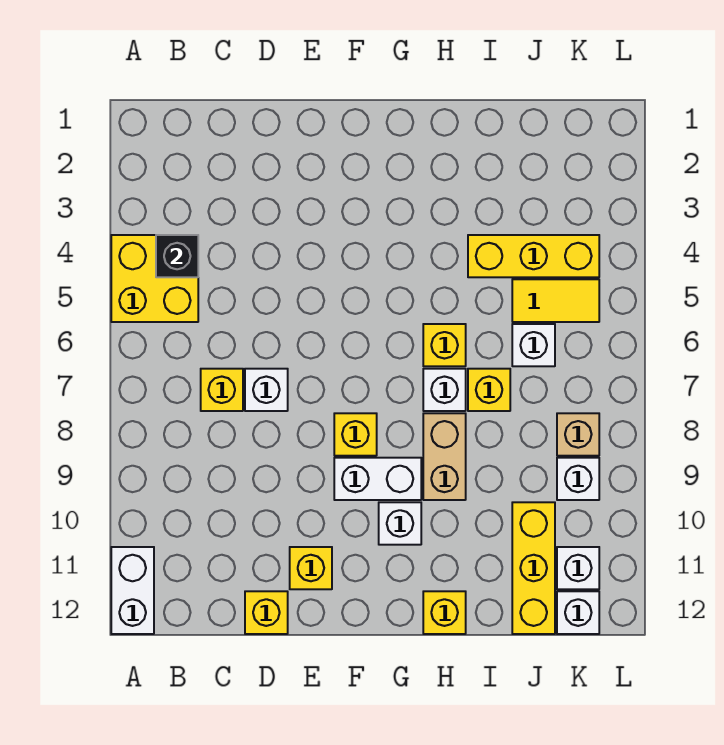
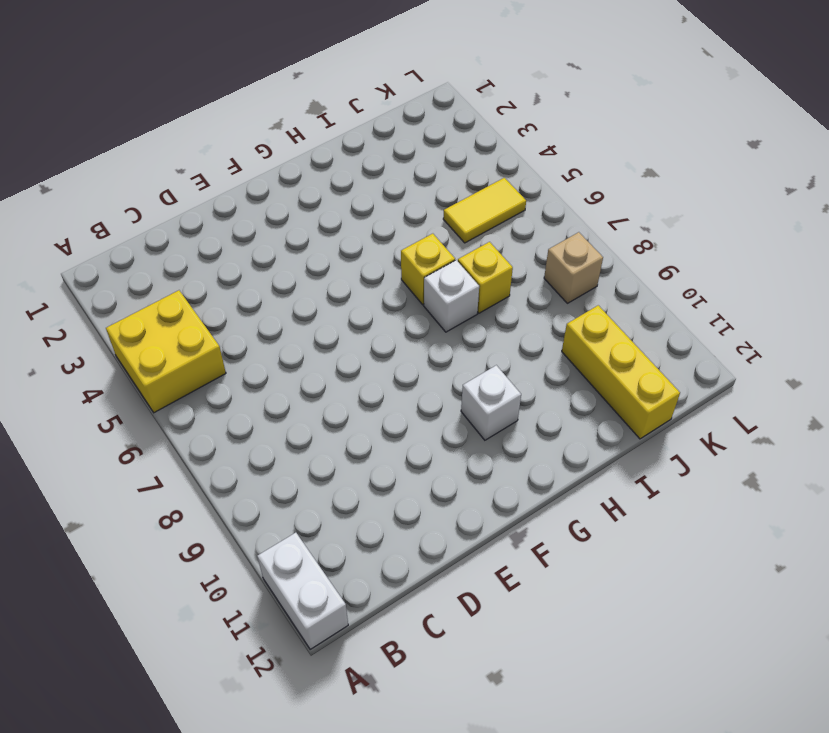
none -> yellow 1x1 brick [201,369,243,411]
none -> white 1x1 brick [245,369,288,411]
none -> yellow 1x1 brick [245,591,288,634]

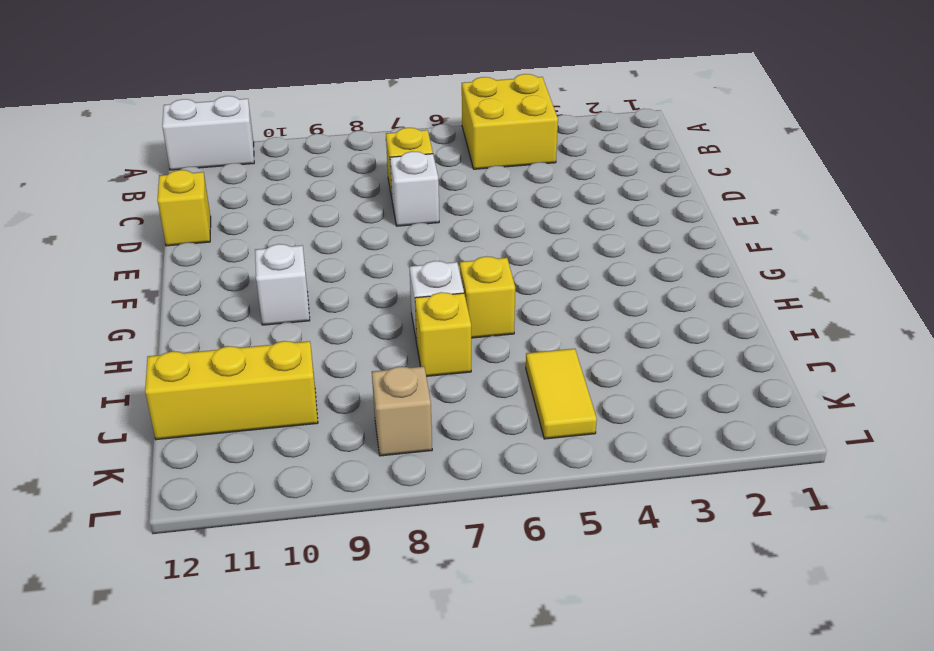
none -> yellow 1x1 brick [290,547,332,589]
none -> yellow 1x1 brick [334,413,377,456]
none -> white 1x2 brick [334,458,421,500]

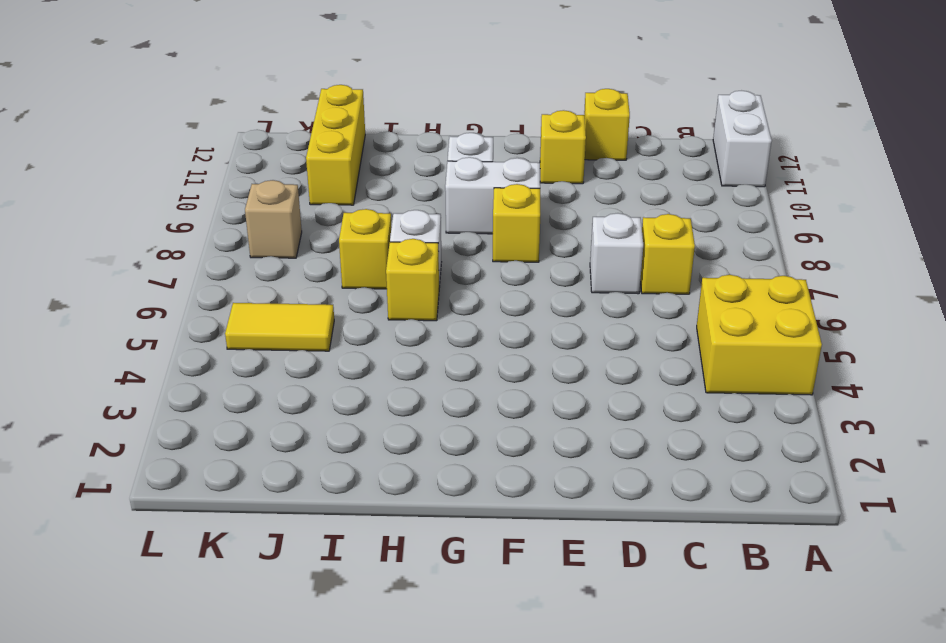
none -> tan 1x2 brick [423,413,466,500]
none -> yellow 1x1 brick [423,591,466,634]
none -> yellow 1x3 brick [468,235,599,277]

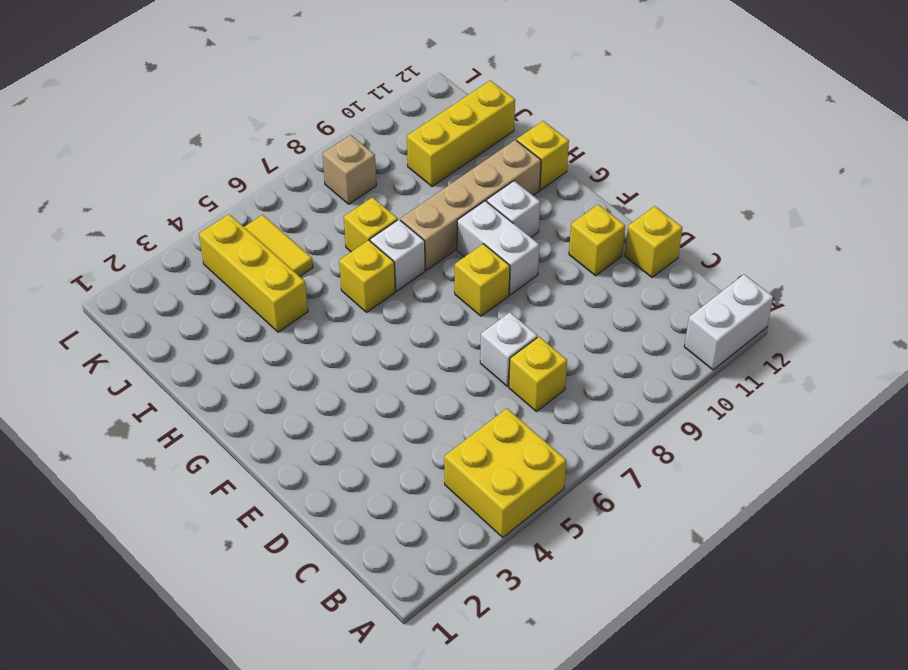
tan 1x4 brick [400,140,541,270] -> tan 1x2 brick [423,413,466,500]
none -> white 1x1 brick [512,324,555,366]
none -> white 1x1 brick [557,458,599,500]
none -> white 1x1 brick [557,547,599,589]

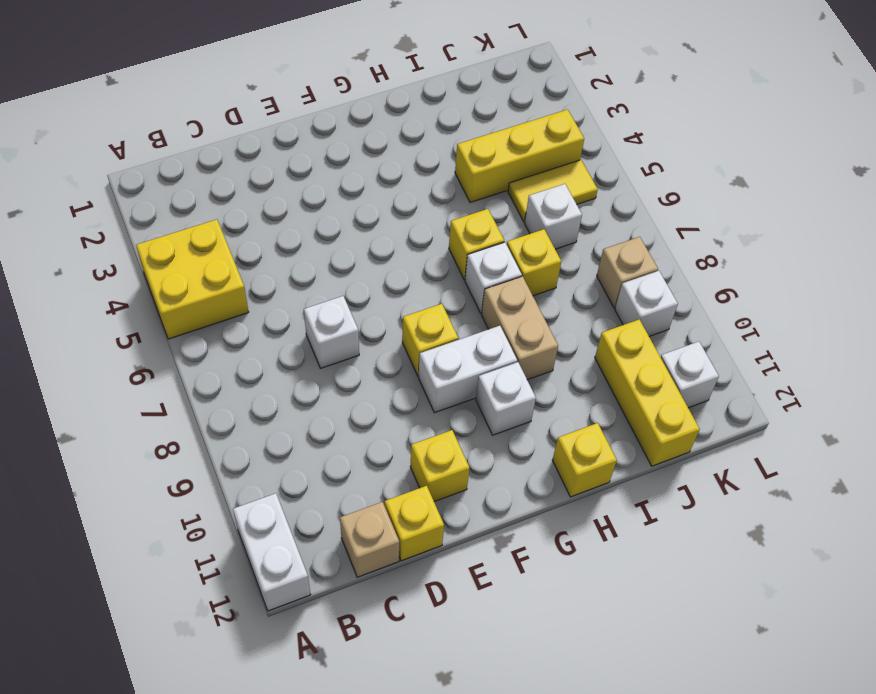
tan 1x1 brick [340,502,399,577] -> none
none -> yellow 1x1 brick [201,369,243,411]
none -> white 1x1 brick [557,591,599,634]
none -> black 1x1 brick [156,235,198,277]

